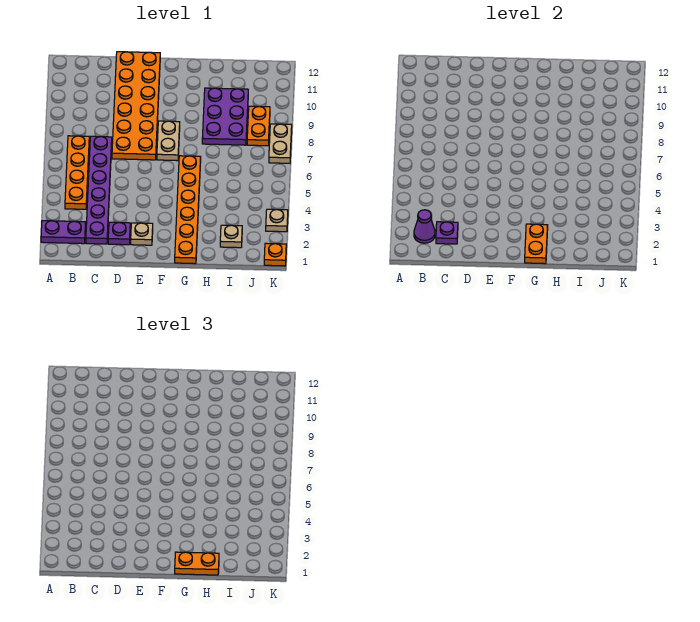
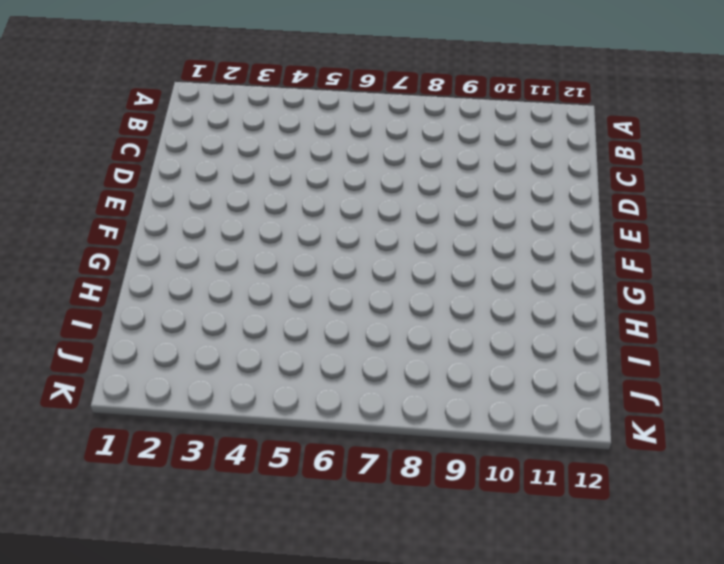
none -> purple 1x2 plate [41,221,86,244]
none -> orange 1x4 plate [65,136,89,209]
none -> purple 1x6 plate [86,136,112,244]

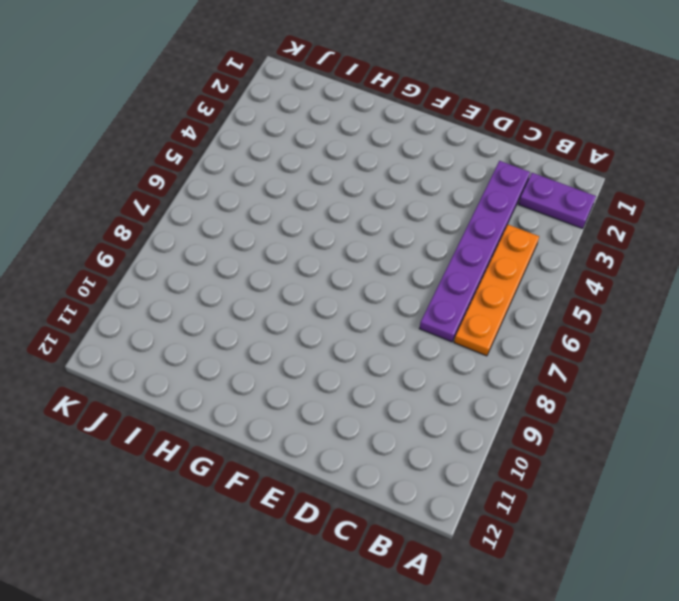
none -> purple 1x1 plate [108,222,130,245]
none -> orange 2x6 plate [112,52,160,160]
none -> tan 1x1 plate [131,223,153,245]

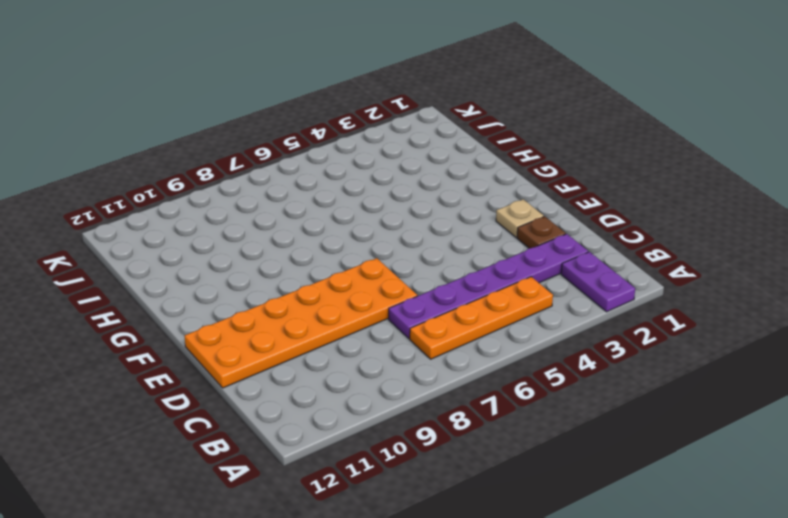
brown 1x1 plate [517,216,566,248] -> purple 1x1 plate [108,222,130,245]
none -> tan 1x2 plate [157,121,180,161]
none -> orange 1x6 plate [175,156,201,264]
none -> purple 2x3 plate [202,88,248,145]

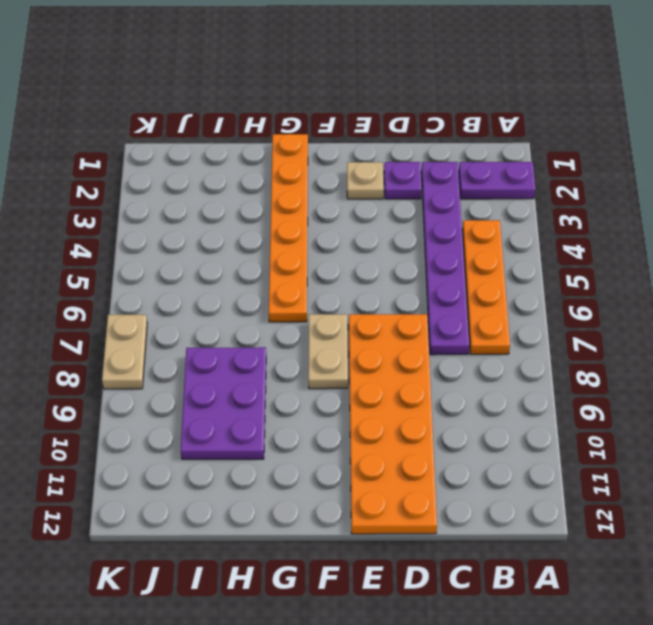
none -> tan 1x1 plate [220,225,242,248]
none -> orange 1x2 plate [247,106,270,146]
none -> orange 1x1 plate [264,243,286,266]

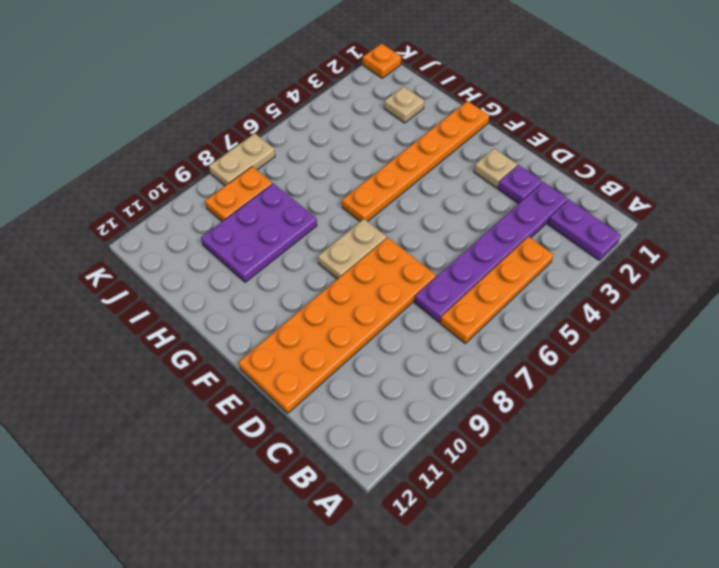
none -> tan 1x1 plate [266,209,288,232]
none -> purple 1x1 cone [414,210,435,243]
none -> purple 1x1 plate [436,222,458,244]

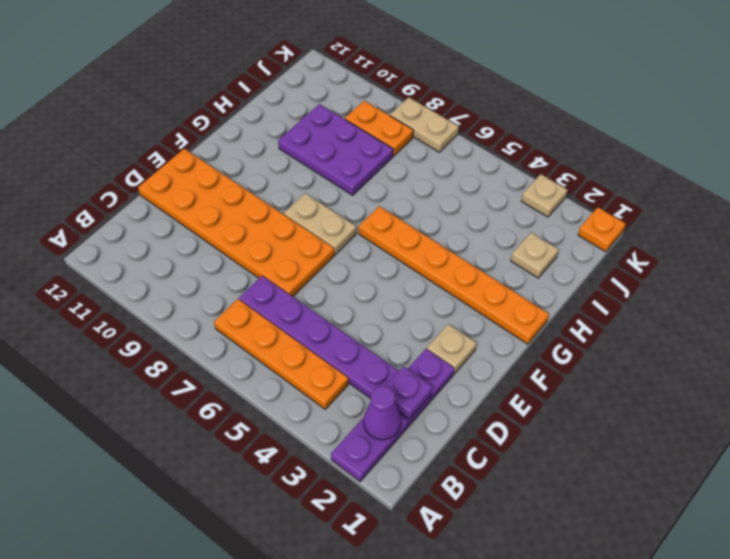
none -> orange 1x2 plate [525,224,548,264]
none -> orange 1x2 plate [175,552,219,575]

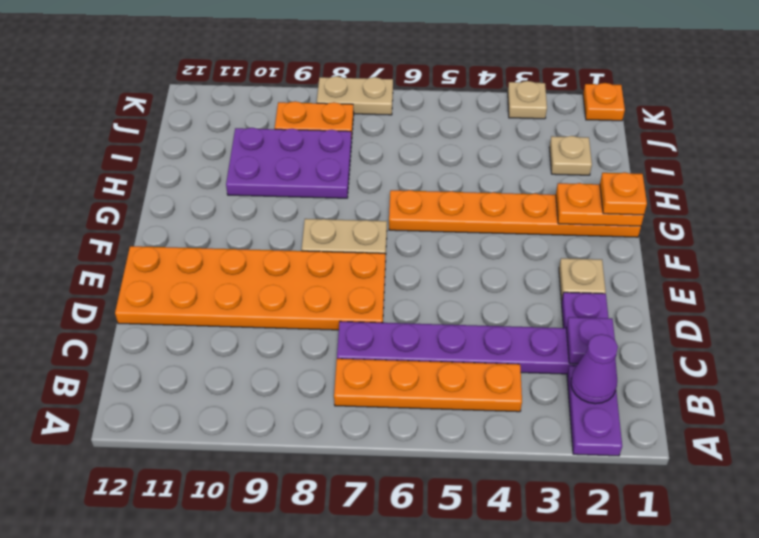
orange 1x1 plate [600,172,647,215] -> orange 1x2 plate [175,552,219,575]

